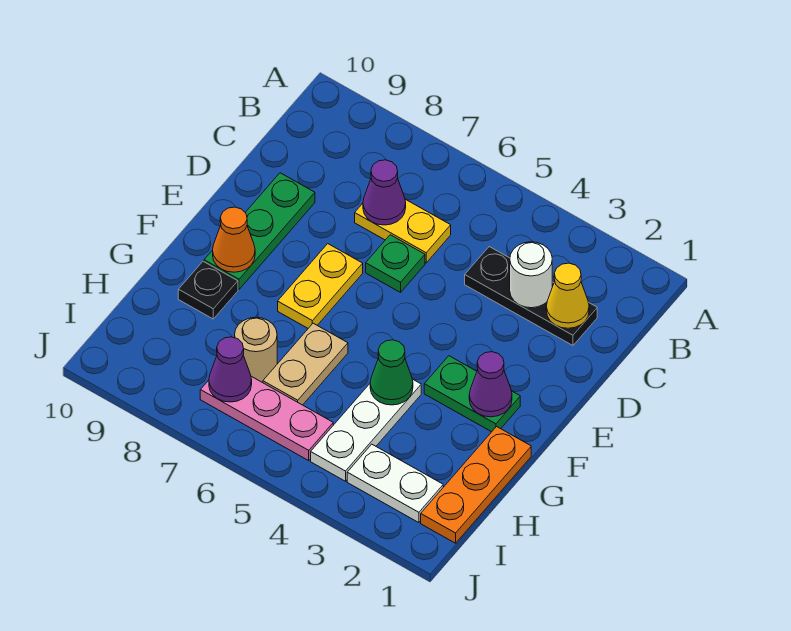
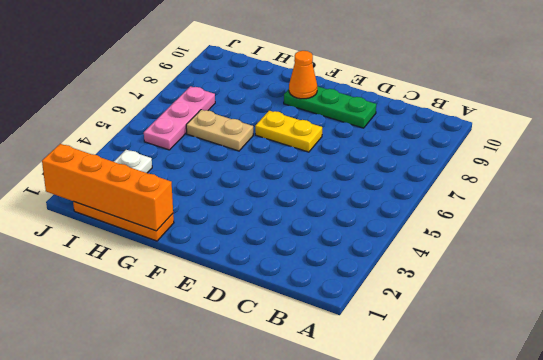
orange 1x4 brick [42,144,173,231] -> none
none -> black 1x3 plate [465,247,597,345]
none -> yellow 1x2 plate [355,199,451,263]
none -> green 1x1 plate [366,235,425,292]

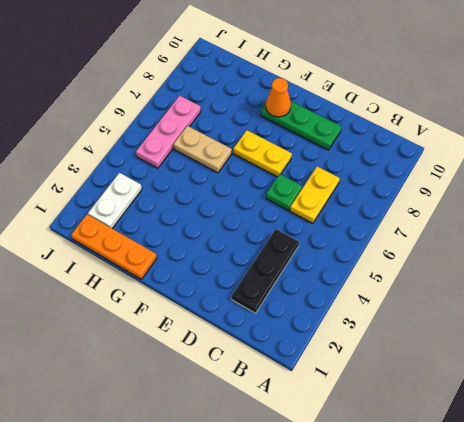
none -> green 1x2 plate [424,356,520,432]
none -> white 1x3 plate [311,379,421,481]
none -> black 1x1 plate [178,261,238,319]

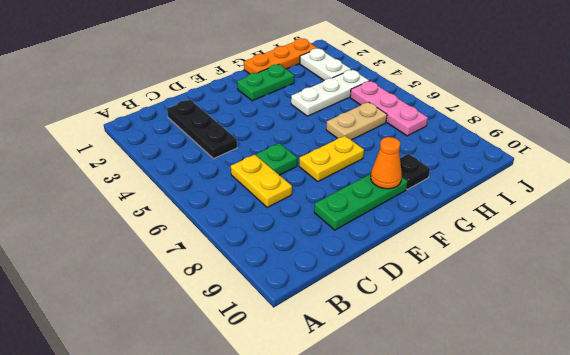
green 1x2 plate [237,65,294,101] -> green 1x2 plate turned to [424,356,520,432]
none -> tan 1x1 round brick [235,317,277,382]
none -> yellow 1x1 cone [546,263,589,328]
none -> white 1x1 round brick [510,242,552,308]

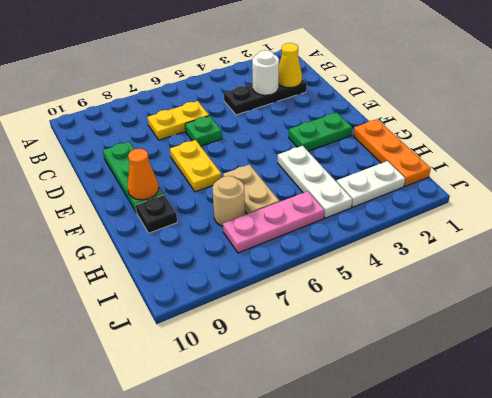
none -> purple 1x1 cone [363,160,406,225]
none -> purple 1x1 cone [469,352,512,417]
none -> green 1x1 cone [370,340,413,405]

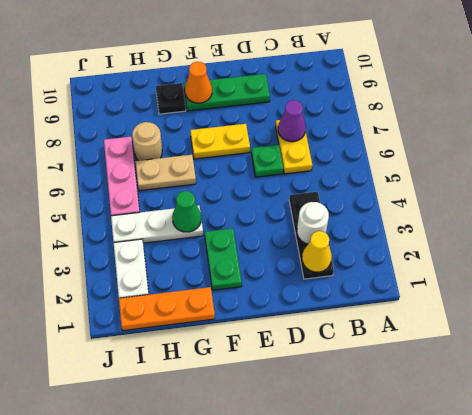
none -> purple 1x1 cone [469,352,512,417]
none -> purple 1x1 cone [209,337,252,402]

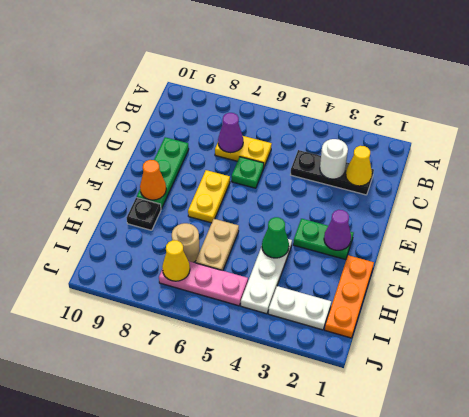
yellow 1x1 cone [162,240,190,281] -> purple 1x1 cone [209,337,252,402]

